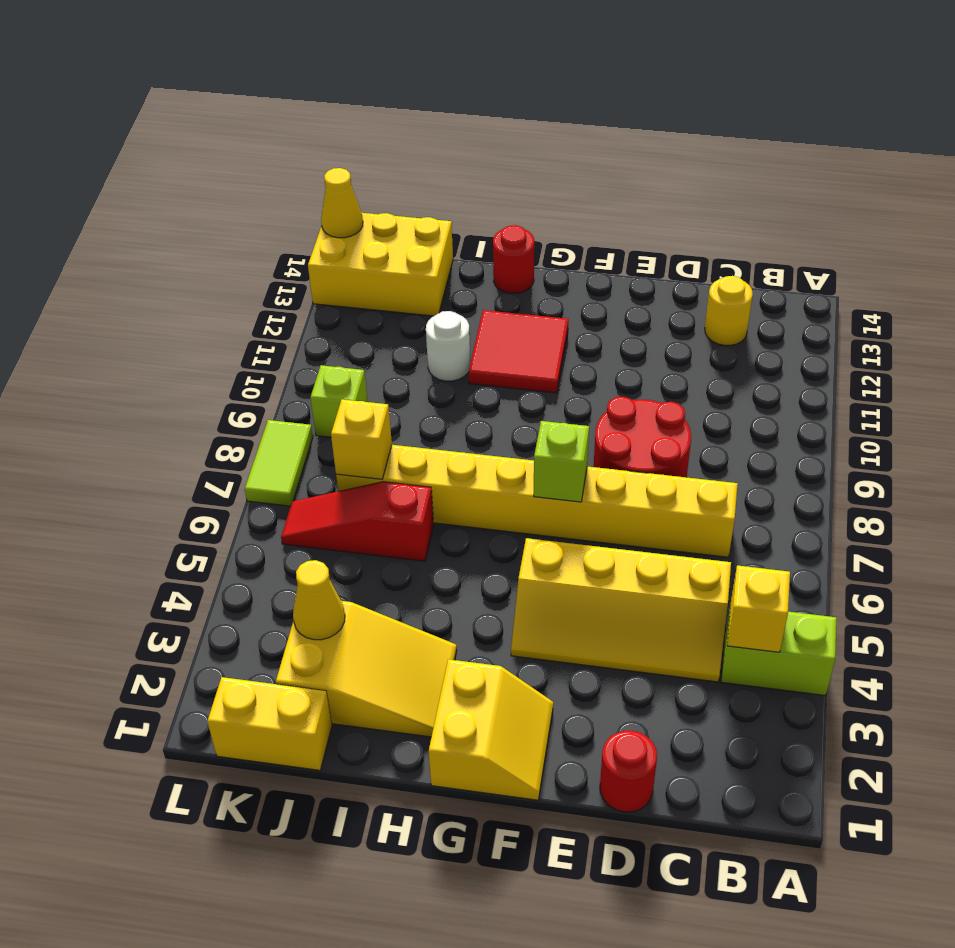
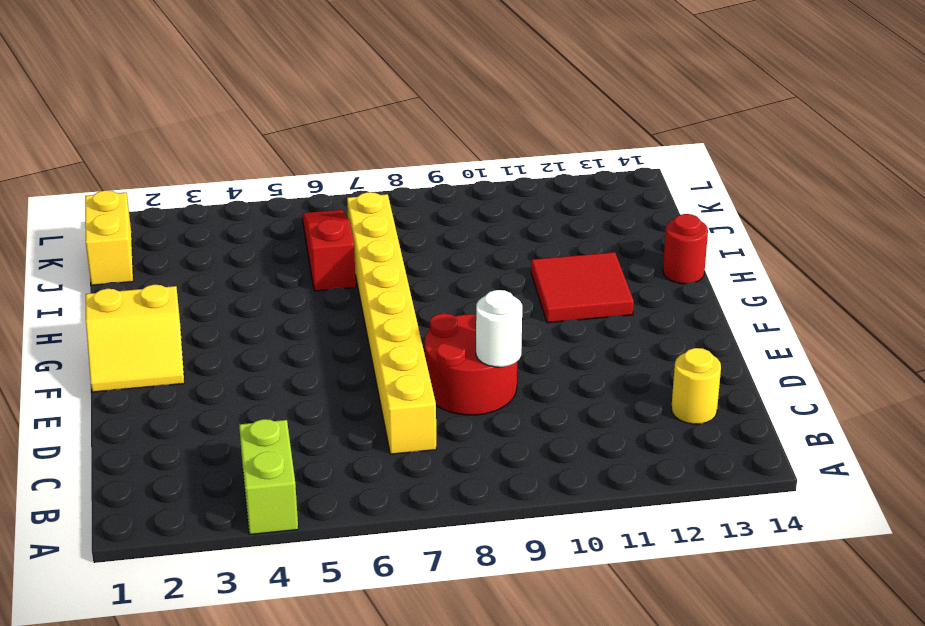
white 1x1 round brick [476,290,522,367] -> white 1x1 round brick moved to [426,311,470,381]
none -> yellow 2x4 slope [511,538,731,682]
none -> red 1x1 round brick [600,731,657,812]
none -> yellow 2x3 slope [276,601,457,737]

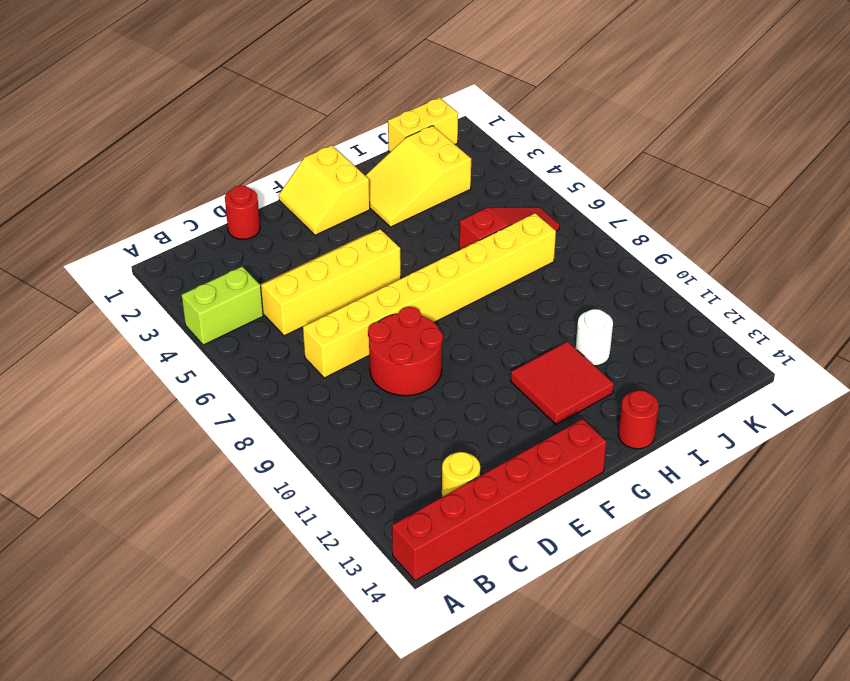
red 1x6 brick [392,419,607,581] -> none
none -> yellow 2x3 brick [308,213,453,316]
none -> lime 1x1 brick [310,365,368,437]
none -> lime 1x2 tile [245,420,313,506]

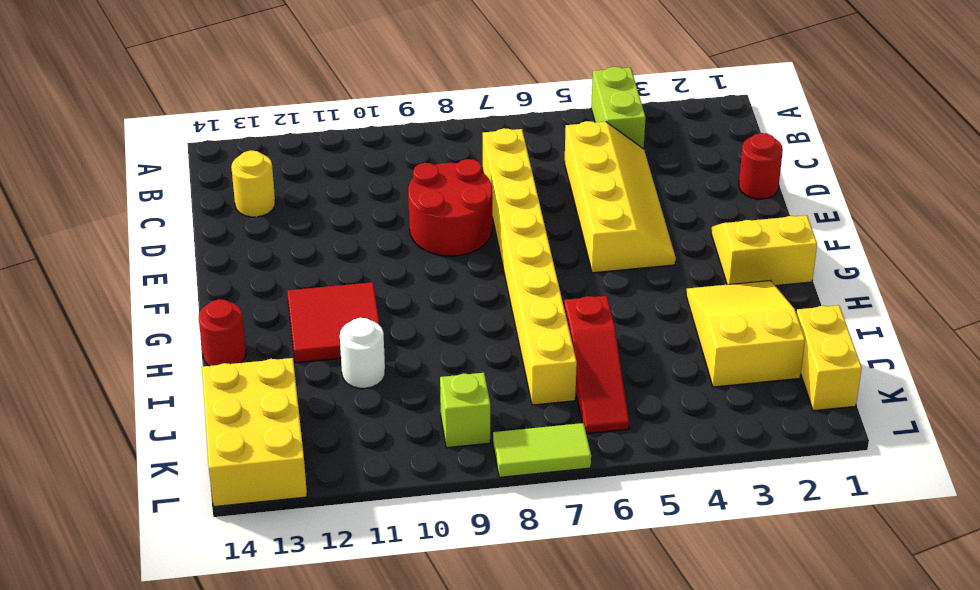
none -> yellow 1x1 brick [727,565,790,652]
none -> lime 1x1 brick [534,421,589,502]
none -> yellow 1x1 cone [293,560,345,640]

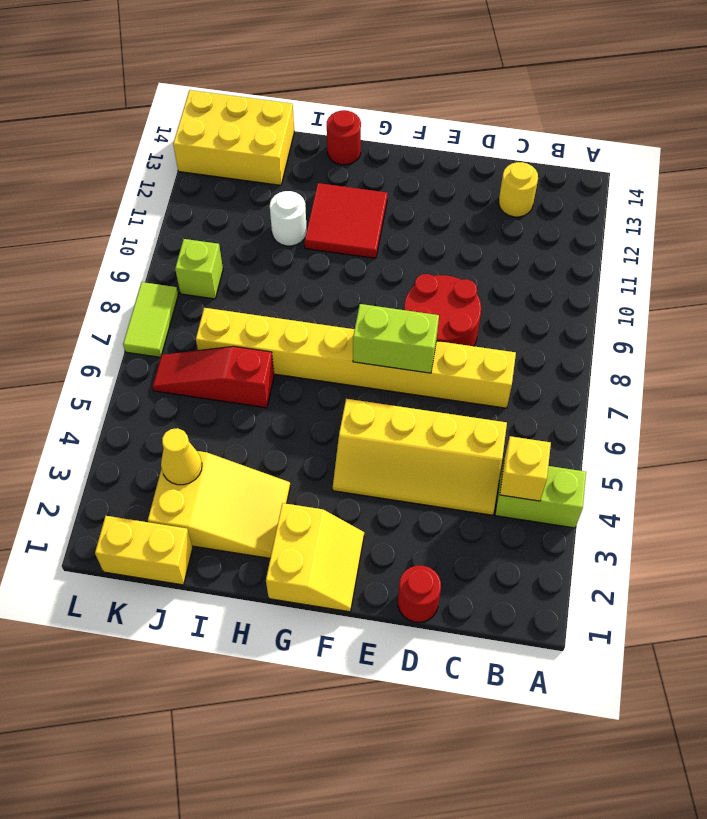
lime 1x2 brick [353,304,439,373] -> lime 1x1 brick [534,421,589,502]
none -> yellow 1x1 brick [331,399,392,479]
none -> yellow 1x1 cone [321,168,363,238]

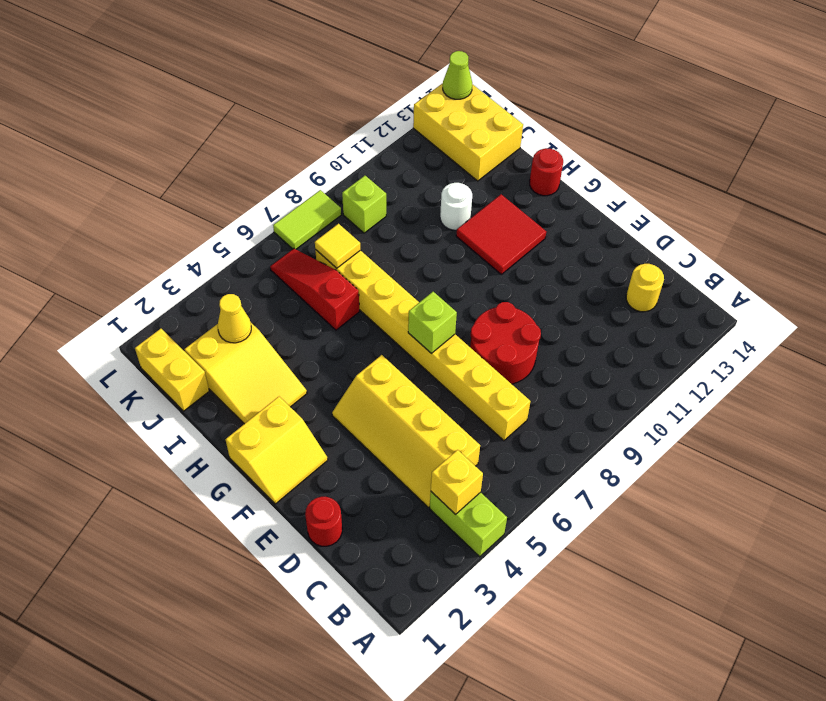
yellow 1x1 tile [315,224,361,268] -> yellow 1x1 brick [331,399,392,479]
lime 1x1 cone [443,51,472,99] -> yellow 1x1 cone [321,168,363,238]

